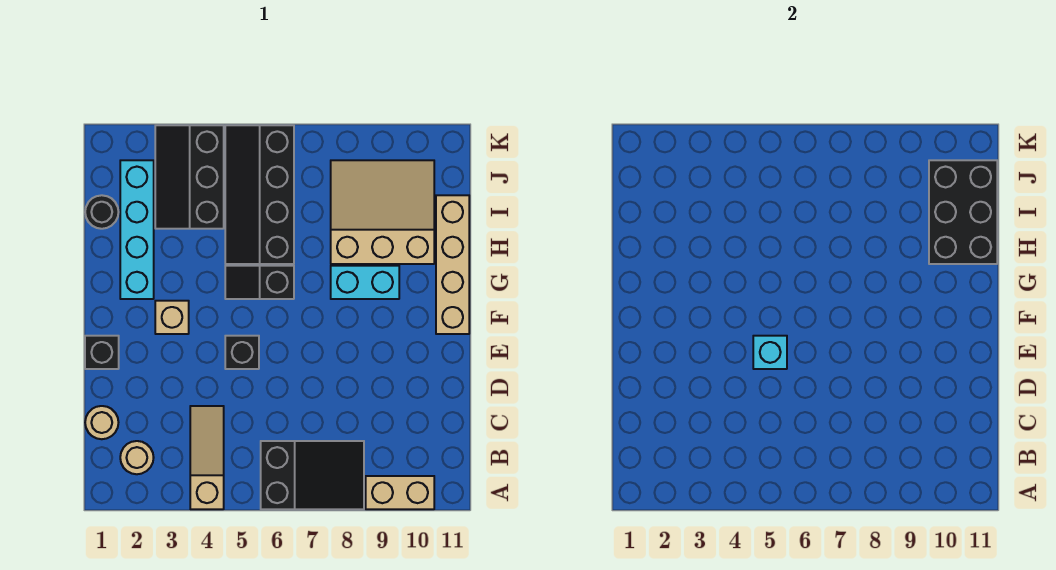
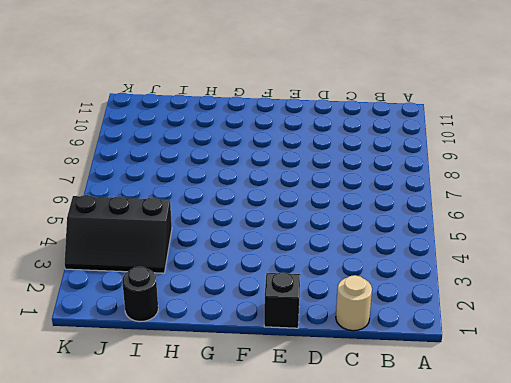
none -> tan 1x3 slope [190,406,224,509]
none -> black 2x3 slope [261,441,364,509]
none -> tan 1x2 brick [366,476,434,509]

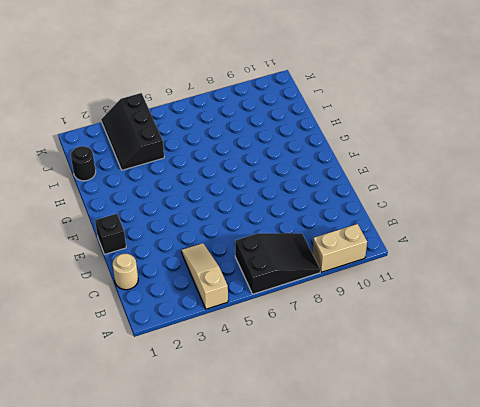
none -> tan 1x1 round brick [120,441,154,474]
none -> black 1x1 brick [225,336,259,369]
none -> tan 1x1 brick [155,301,189,334]

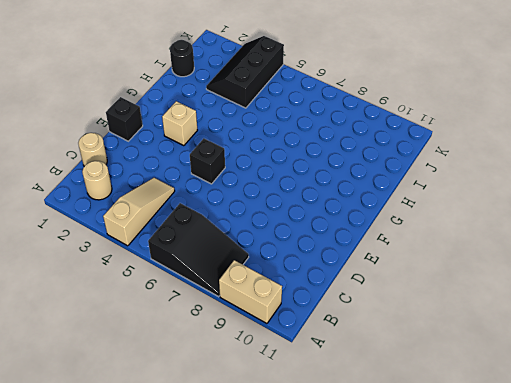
none -> tan 1x4 brick [436,195,469,334]
none -> cyan 1x4 brick [120,160,154,299]
none -> black 1x2 slope [225,266,294,299]

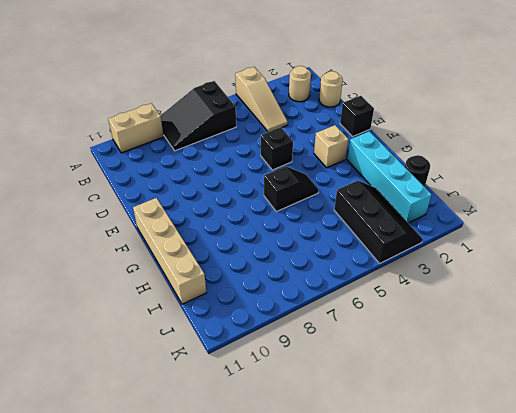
none -> cyan 1x2 brick [331,266,399,299]
none -> black 2x4 slope [225,125,294,264]
none -> tan 3x3 slope [331,160,434,264]

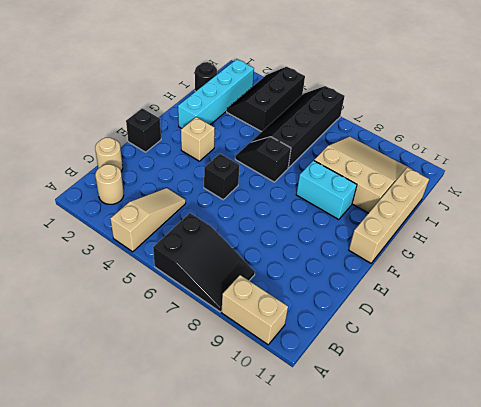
none -> cyan 1x1 brick [753,336,787,369]
none -> black 2x3 brick [929,160,997,264]

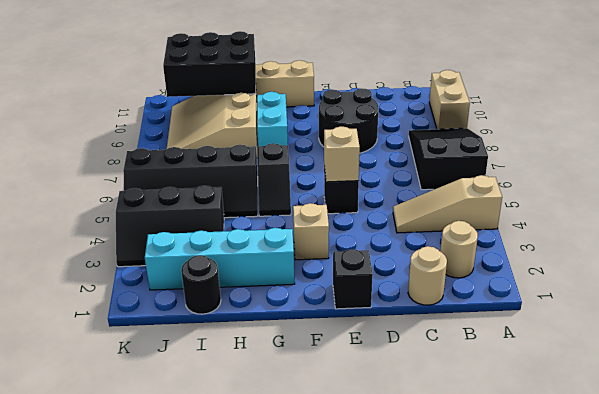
black 2x2 round brick [319,88,379,153] -> none
tan 1x1 brick [324,127,360,182] -> cyan 1x1 brick [753,336,787,369]

